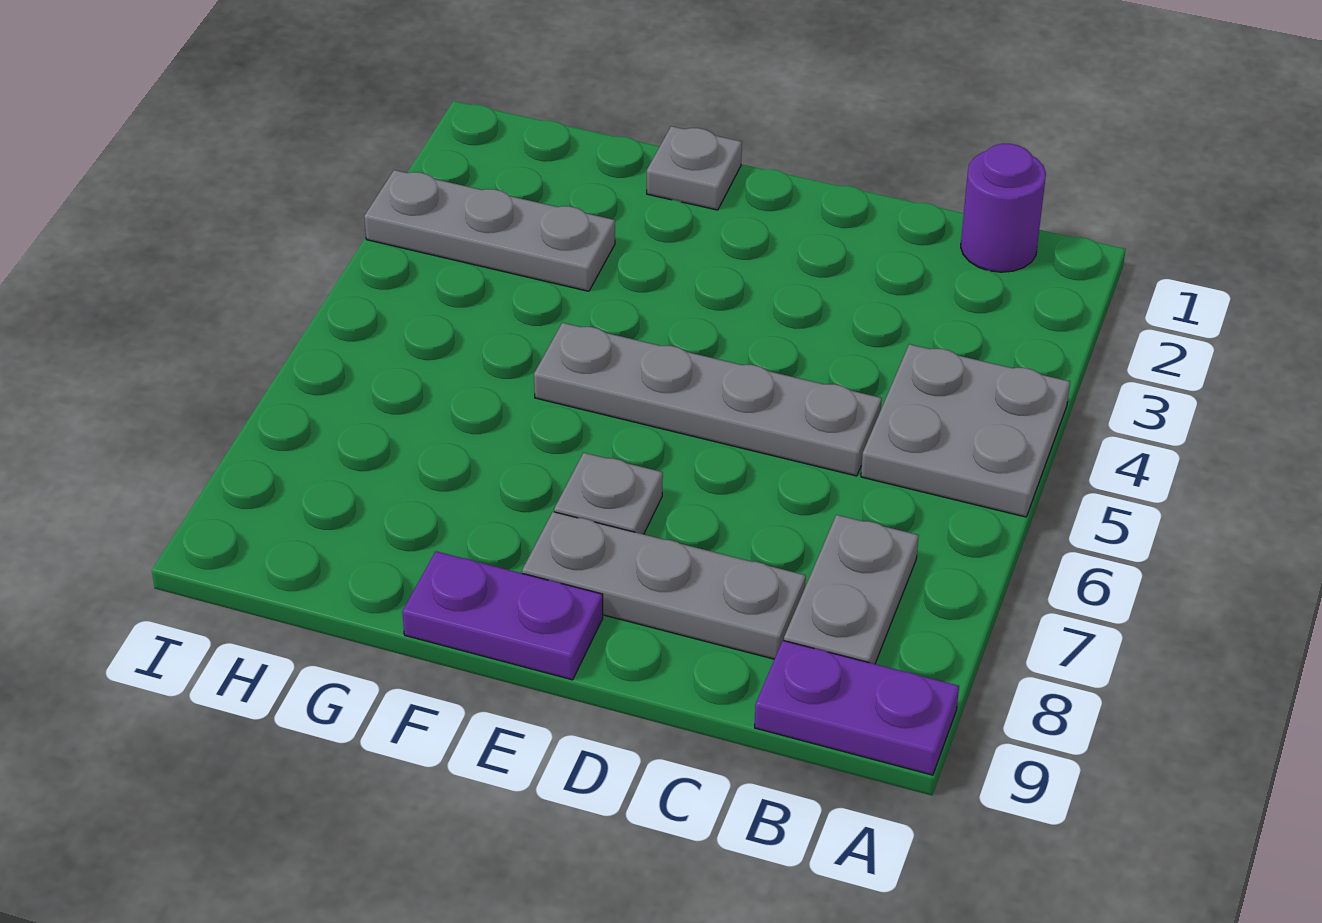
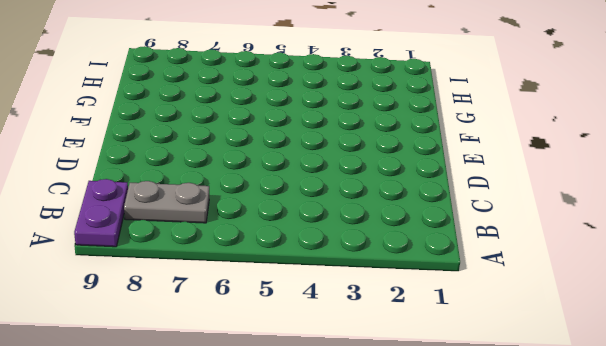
none -> grey 2x2 plate [861,344,1070,517]
none -> purple 1x1 round brick [961,144,1046,272]

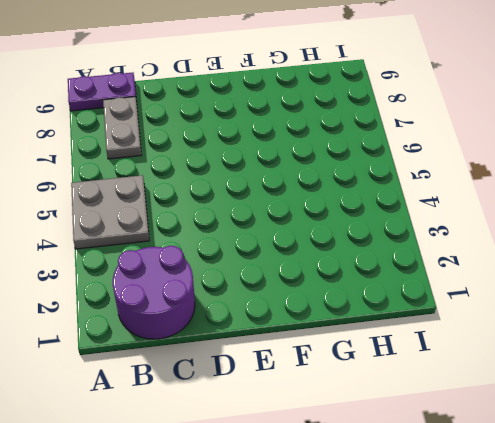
purple 2x2 round brick [113,246,195,339] -> purple 1x1 round brick [961,144,1046,272]
none -> grey 1x4 plate [534,323,882,476]
none -> grey 1x3 plate [522,512,806,659]

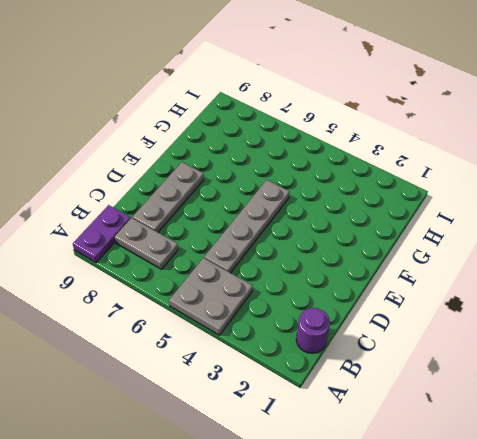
none -> grey 1x1 plate [554,453,663,534]
none -> purple 1x2 plate [402,551,603,680]

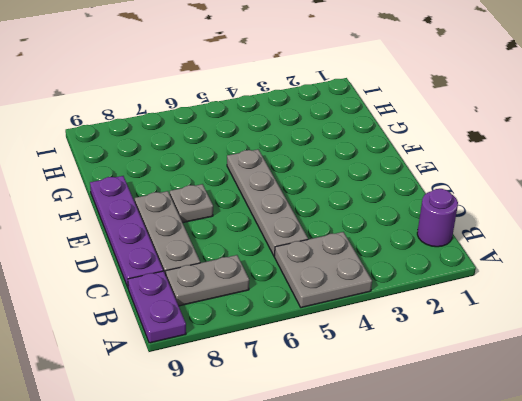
purple 1x4 plate [90,176,163,287] -> purple 1x2 plate [402,551,603,680]
none -> grey 1x1 plate [647,126,742,210]
none -> grey 1x3 plate [364,170,615,291]

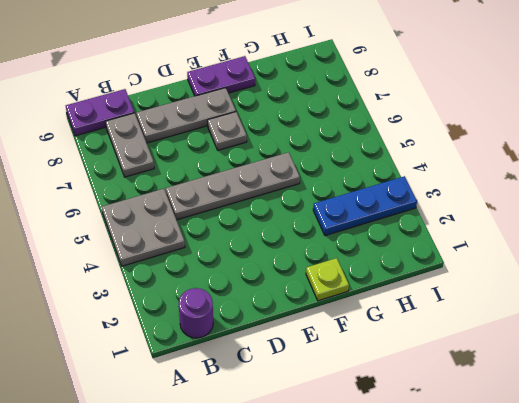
lime 1x1 plate [306,258,349,301] -> grey 1x1 plate [647,126,742,210]
blue 1x3 plate [313,176,417,236] -> grey 1x3 plate [364,170,615,291]

